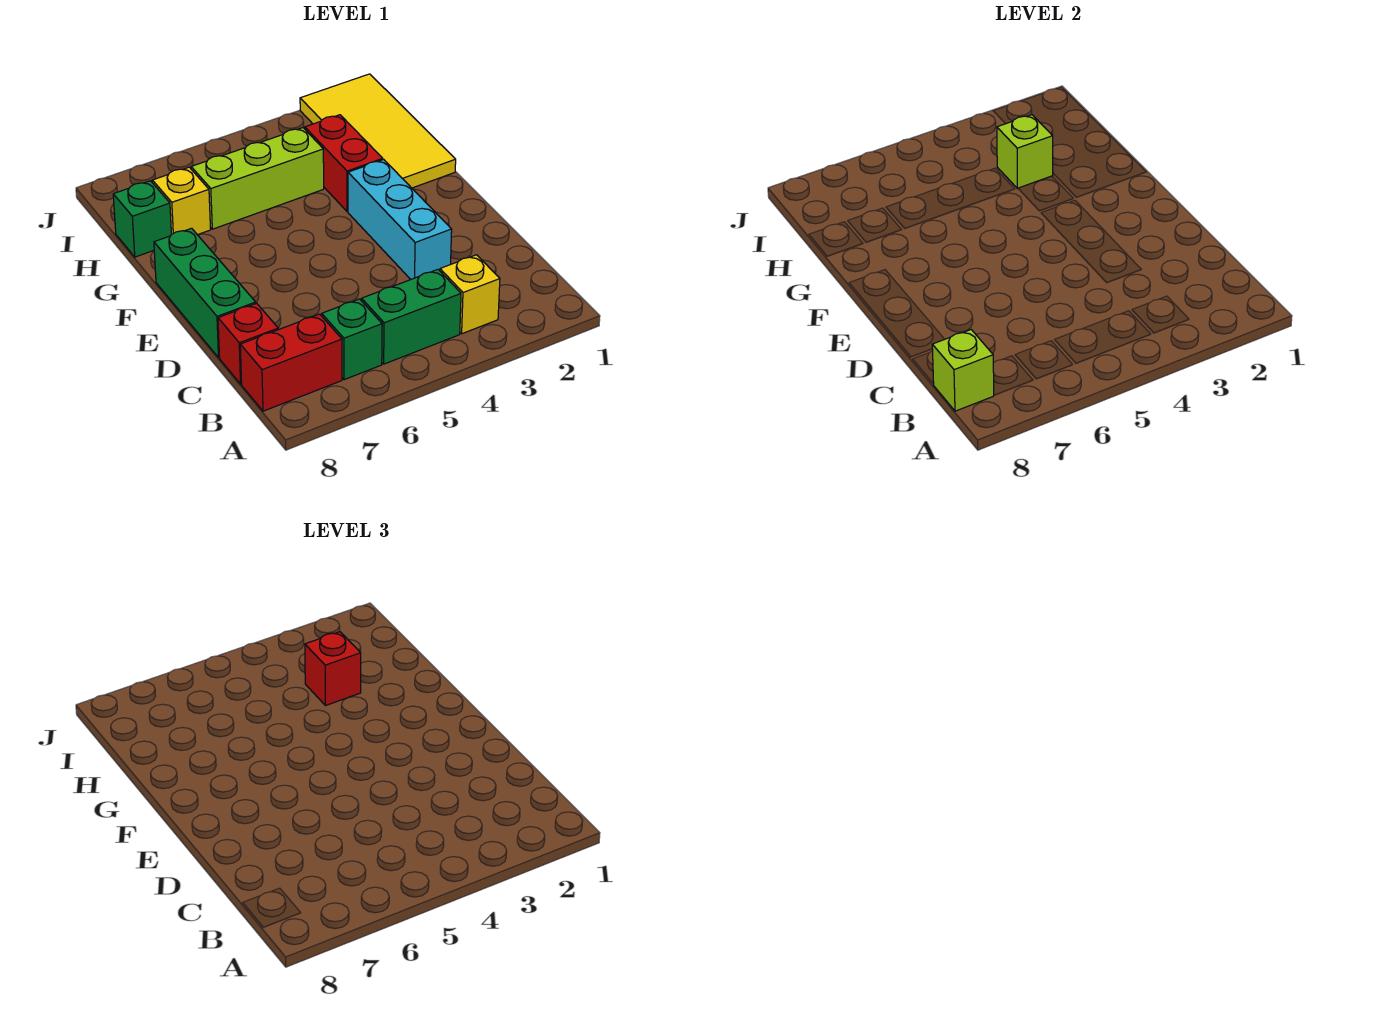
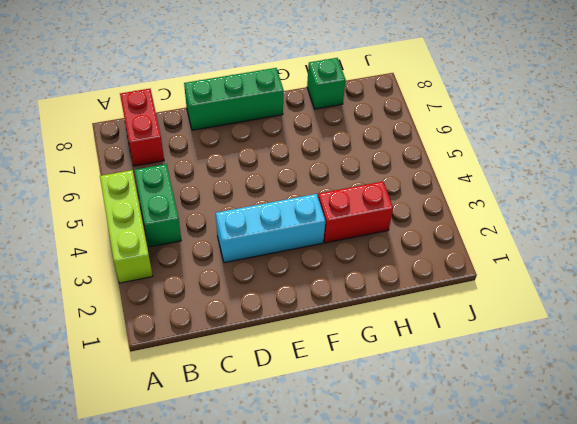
lime 1x3 brick [100,170,153,283] -> lime 1x3 brick moved to [191,128,324,229]
none -> yellow 1x1 brick [440,255,500,334]
none -> green 1x1 brick [322,299,382,380]
none -> red 1x1 brick [218,303,278,384]

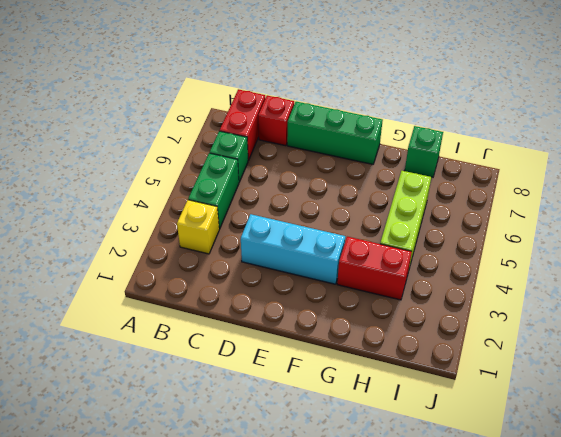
none -> yellow 2x4 tile [300,74,456,188]
none -> yellow 1x1 brick [152,167,211,235]
none -> lime 1x1 brick [932,330,994,411]

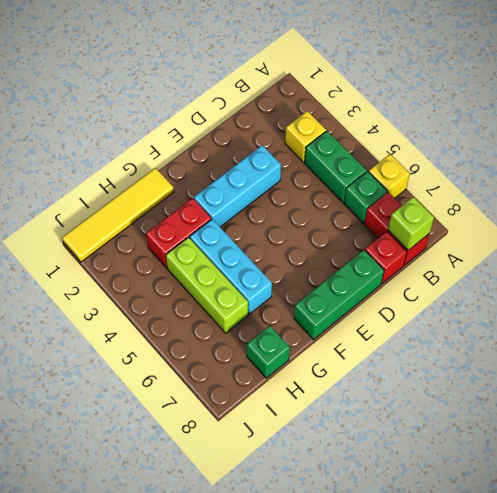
yellow 1x1 brick [369,154,410,198] -> yellow 1x1 brick moved to [152,167,211,235]
yellow 1x4 tile [62,168,174,262] -> yellow 2x4 tile [300,74,456,188]
cyan 1x3 brick [190,219,272,314] -> none
none -> lime 1x1 brick [997,115,1053,189]
none -> red 1x1 brick [305,632,361,706]

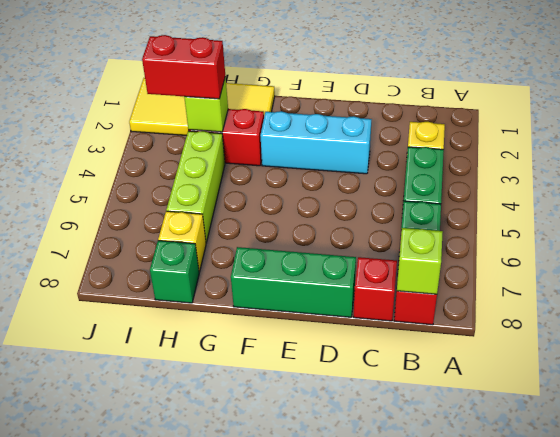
red 1x2 brick [142,35,225,99] -> red 1x1 brick [305,632,361,706]

